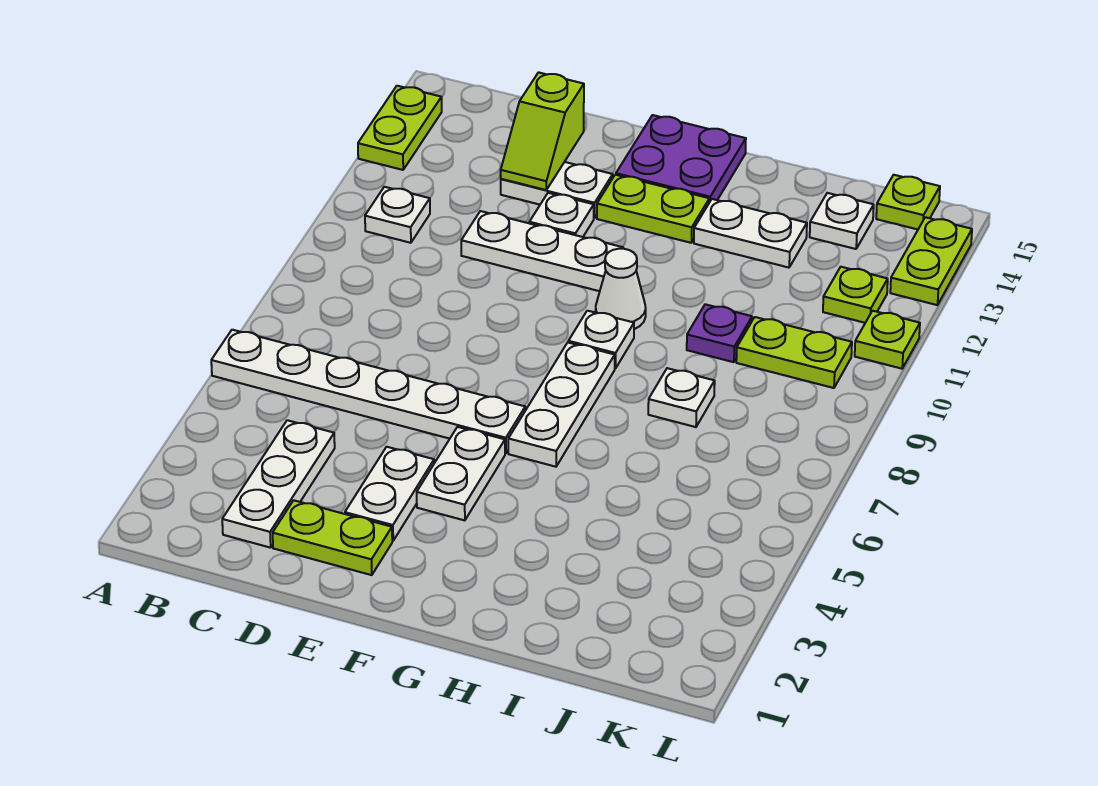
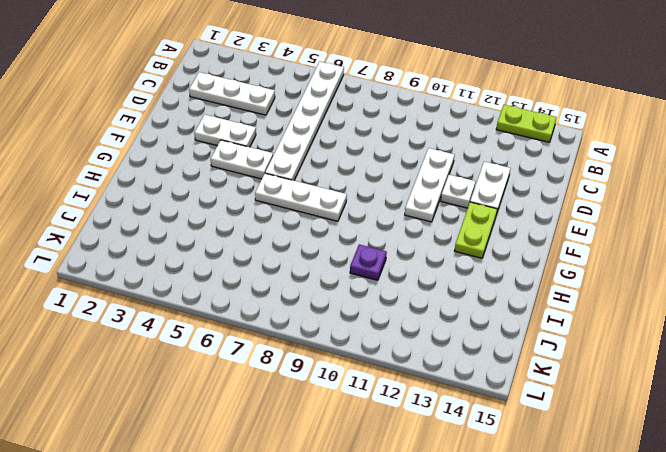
none -> white 1x1 plate [365,187,430,243]
none -> lime 1x2 plate [273,500,392,575]
none -> purple 2x2 plate [616,115,746,202]

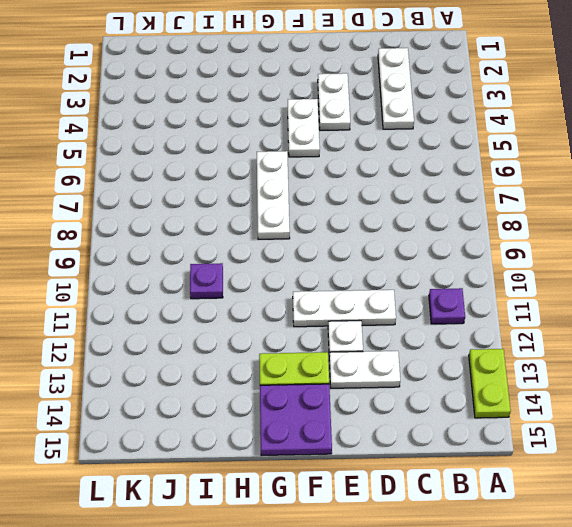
purple 1x1 plate [429,288,465,324] -> white 1x1 plate [365,187,430,243]
none -> white 1x6 plate [211,330,525,453]
none -> lime 1x2 plate [273,500,392,575]
none -> white 1x1 plate [568,311,634,369]

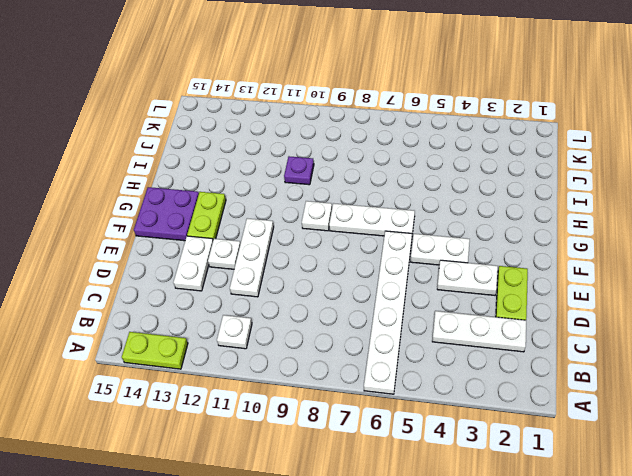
none -> white 1x1 cone [595,249,646,329]
none -> white 1x2 plate [694,199,807,268]
none -> white 1x1 plate [648,368,715,427]

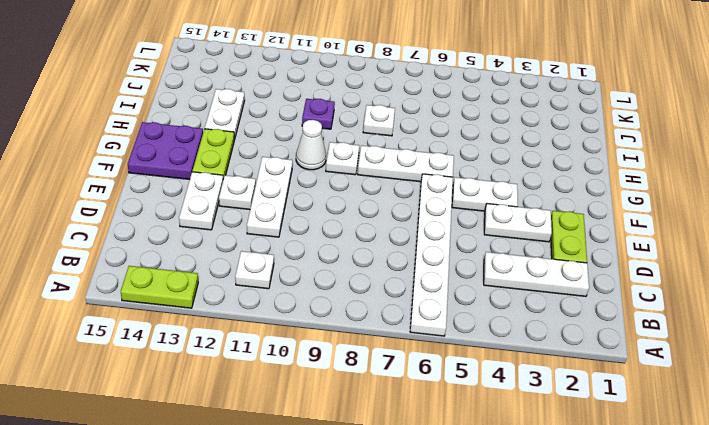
none -> lime 1x2 plate [736,317,852,388]
none -> white 1x1 plate [810,193,874,249]
none -> lime 1x1 plate [823,267,888,323]

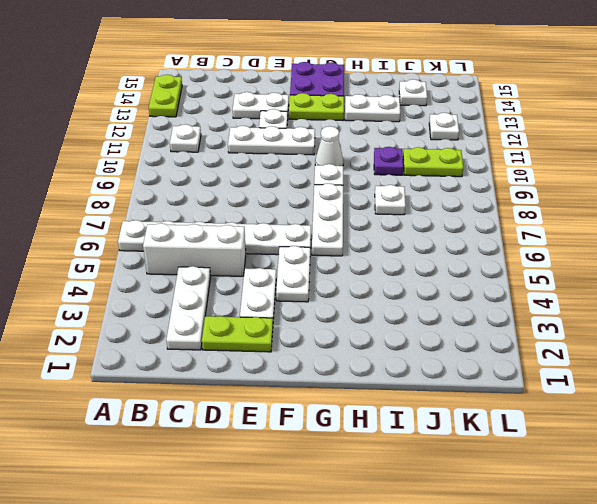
white 1x3 brick [143,223,246,276] -> none
white 1x1 plate [429,113,459,140] -> lime 1x1 plate [823,267,888,323]
none -> lime 1x1 plate [876,175,940,229]
none -> lime 1x1 plate [855,311,920,369]
none -> lime 1x2 plate [890,217,972,305]

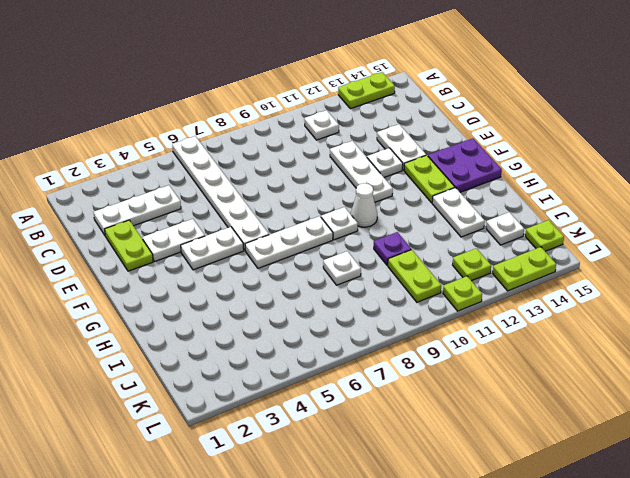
none -> lime 1x2 slope [501,72,584,190]

